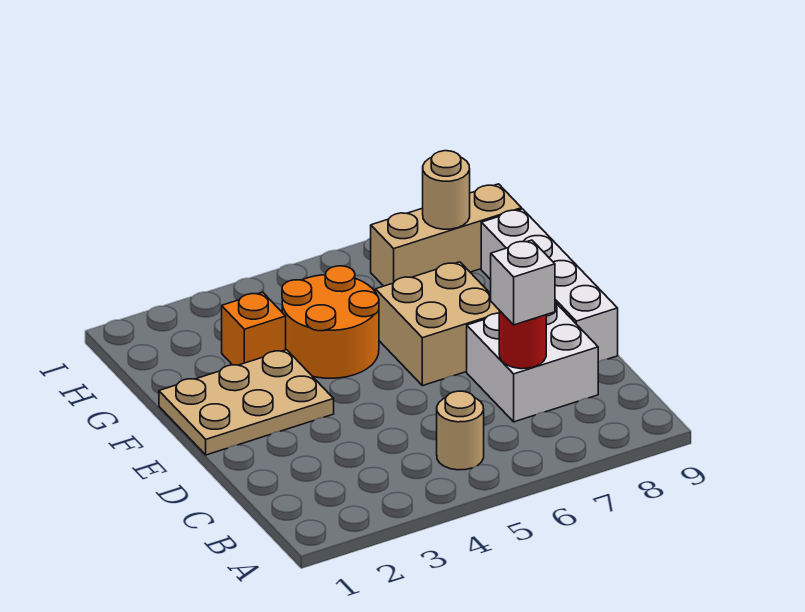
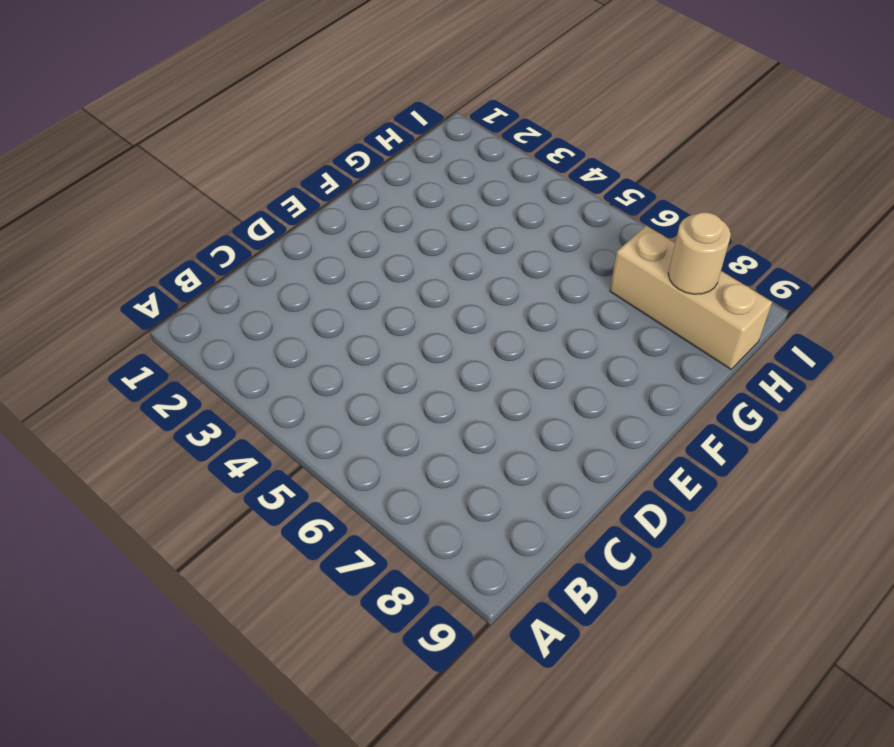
none -> tan 1x1 round brick [437,391,484,470]
none -> white 2x2 brick [467,302,598,422]

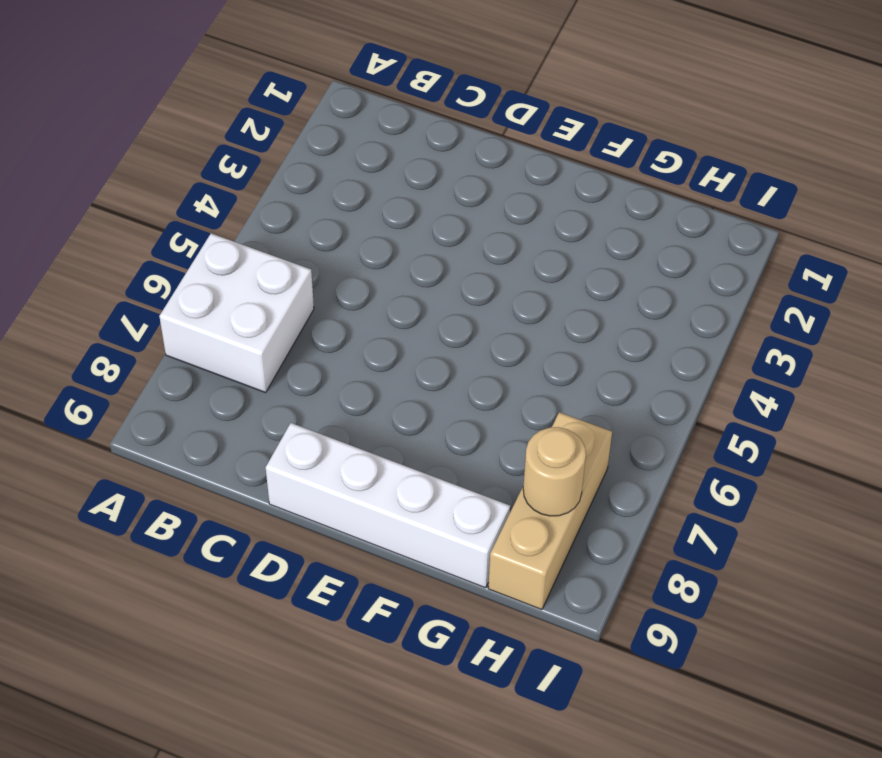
white 2x2 brick [159,233,314,393] -> white 2x2 brick moved to [467,302,598,422]
none -> tan 1x1 round brick [437,391,484,470]
none -> tan 2x3 plate [159,350,334,455]

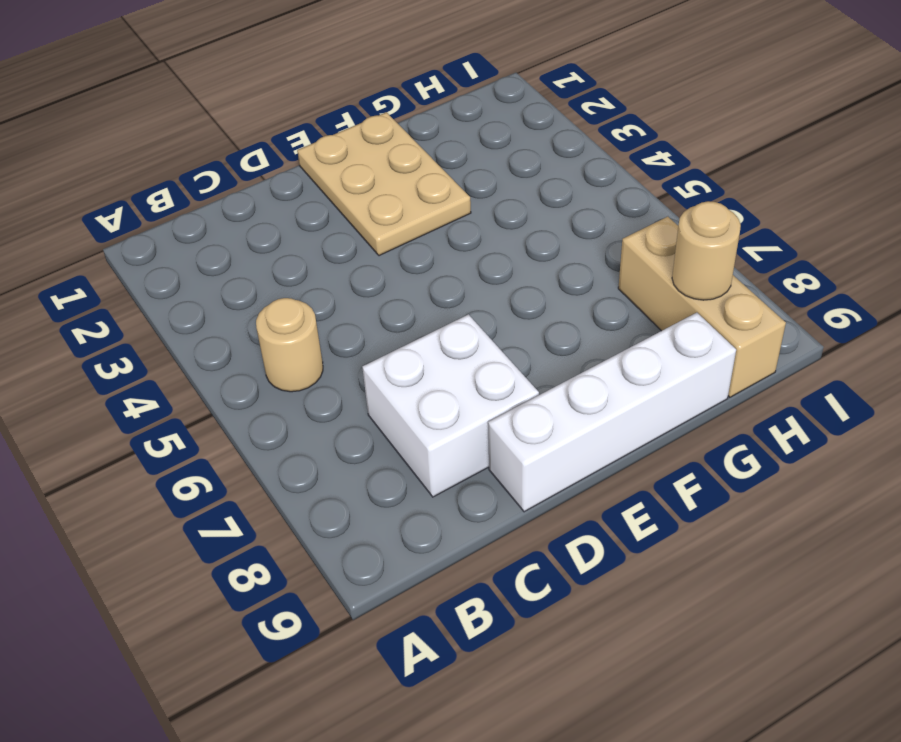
none -> tan 2x2 brick [375,262,499,386]
none -> orange 2x2 round brick [282,266,379,378]

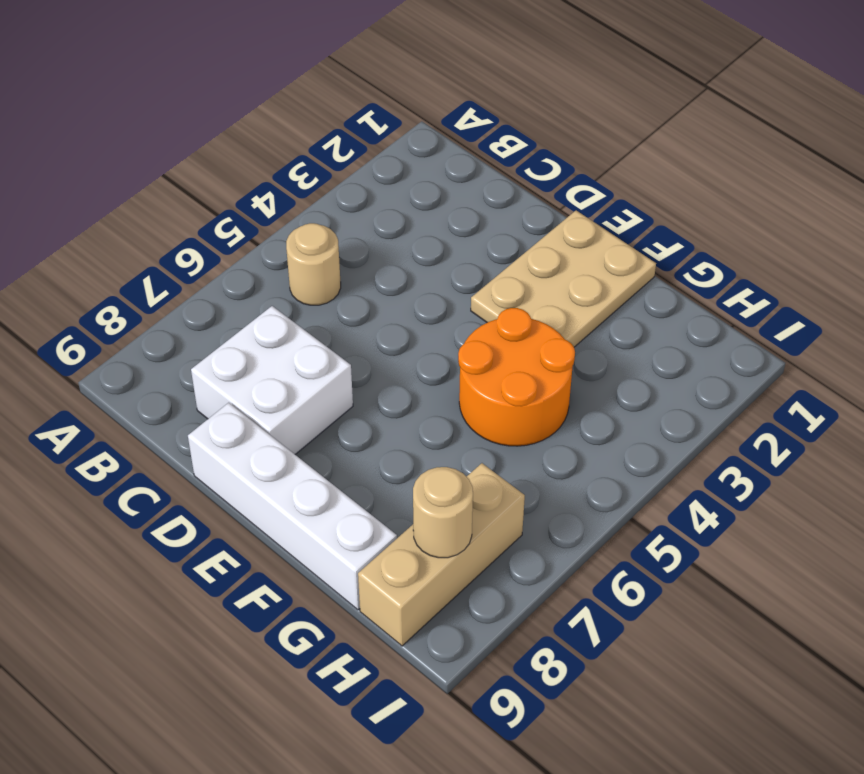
none -> tan 2x2 brick [375,262,499,386]
none -> orange 1x1 brick [222,292,286,365]

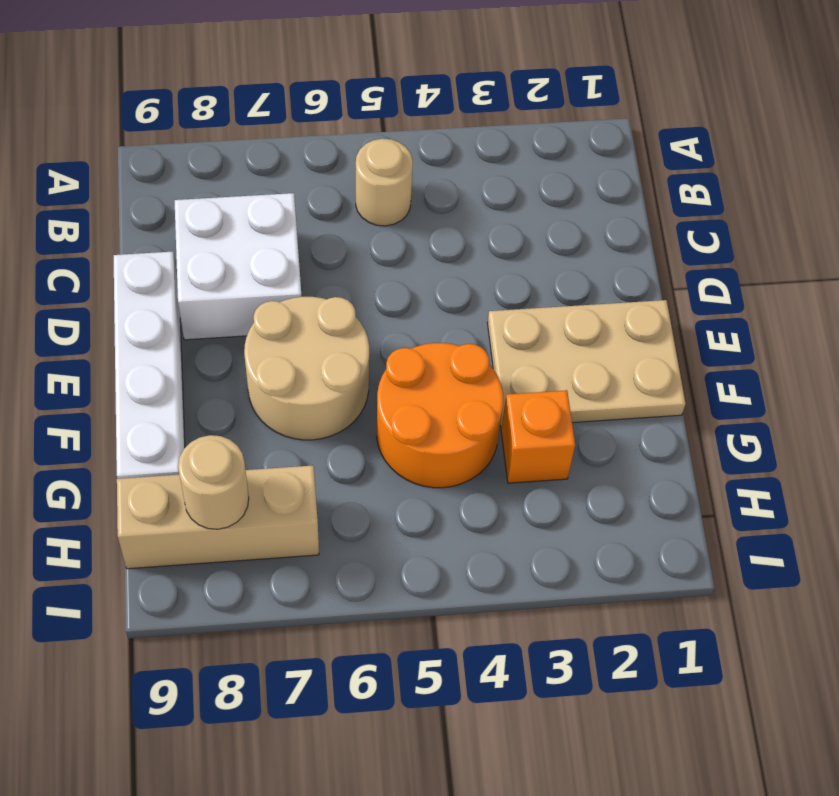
tan 2x2 round brick [244,297,369,440] -> tan 2x2 brick [375,262,499,386]
none -> red 1x1 round brick [499,310,546,369]
none -> white 1x1 brick [491,240,555,325]

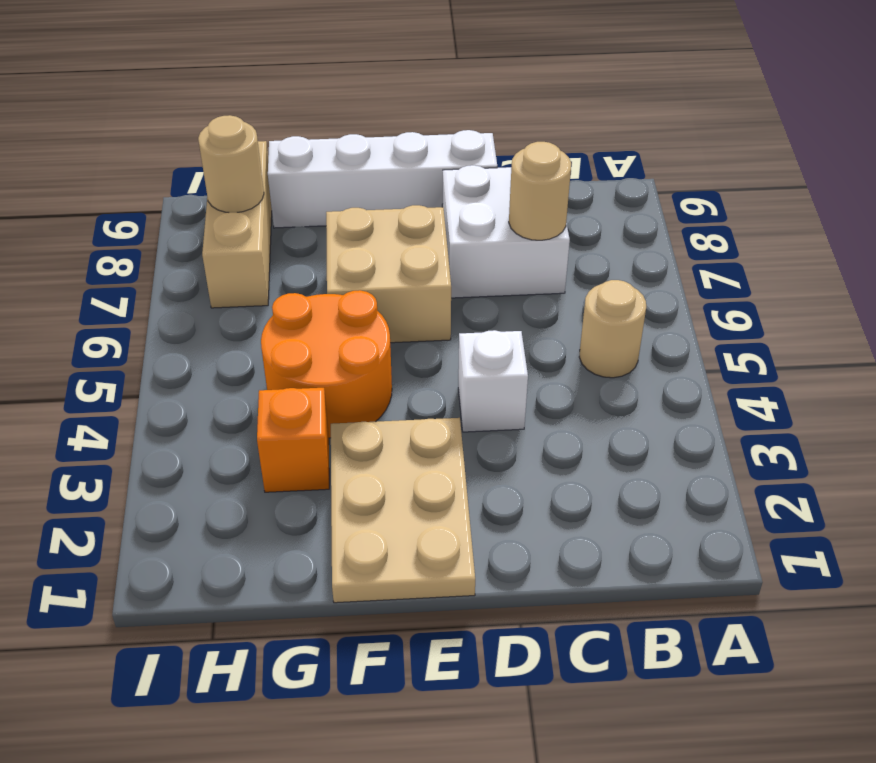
tan 1x1 round brick [509,142,571,240] -> red 1x1 round brick [499,310,546,369]
white 1x1 brick [458,330,528,432] -> white 1x1 brick moved to [491,240,555,325]

